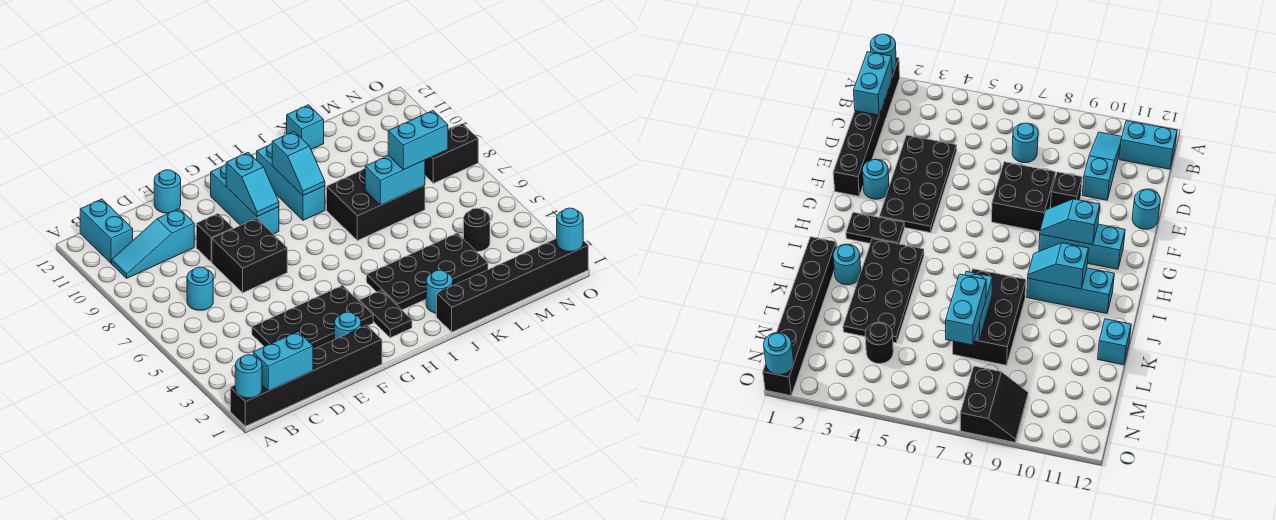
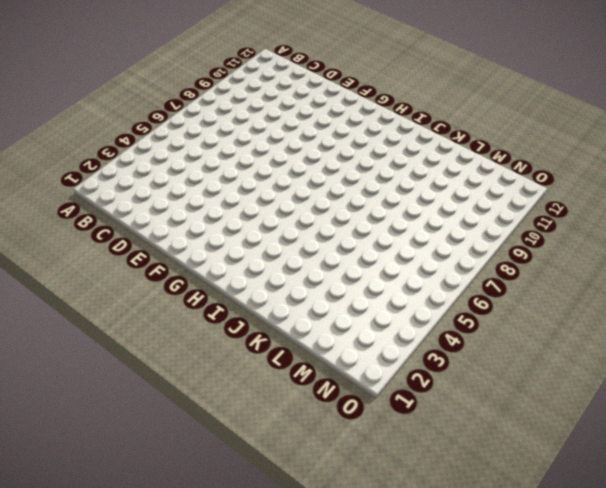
none -> black 1x6 brick [230,325,382,426]
none -> cyan 1x3 slope [112,209,194,278]
none -> cyan 1x2 brick [80,199,133,263]

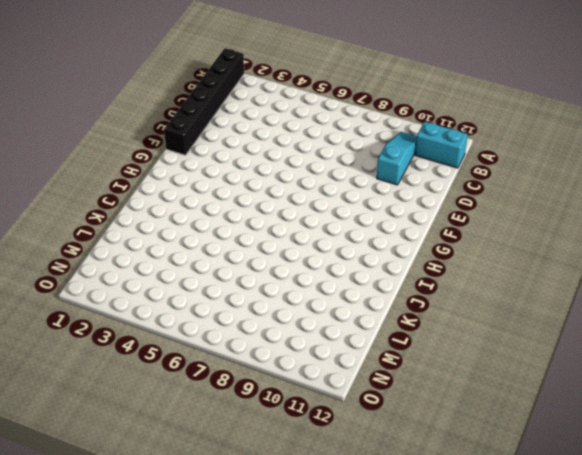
none -> cyan 1x1 round brick [187,267,213,310]
none -> black 2x4 plate [252,286,373,349]
none -> black 2x2 brick [212,218,287,293]

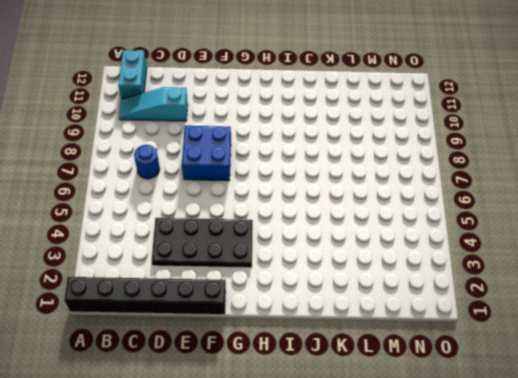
blue 1x1 round brick [134,145,160,179] -> cyan 1x1 round brick [187,267,213,310]
blue 2x2 brick [182,126,231,181] -> black 2x2 brick [212,218,287,293]
none -> black 1x1 brick [196,214,233,262]
none -> cyan 1x1 round brick [154,170,181,213]
none -> cyan 1x1 round brick [334,312,361,340]

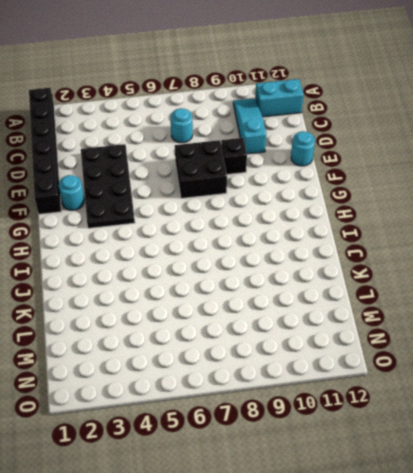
none -> cyan 1x3 brick [211,165,279,234]
none -> black 1x2 plate [359,290,412,338]
none -> black 2x4 plate [367,233,488,310]

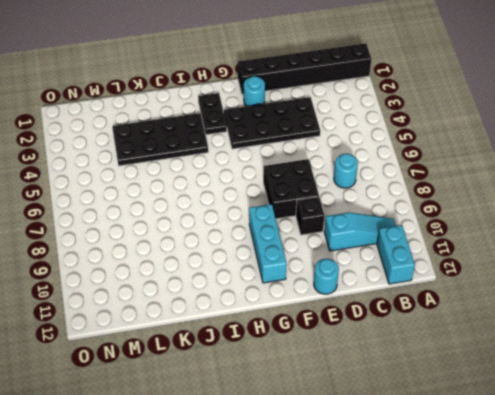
none -> cyan 1x3 brick [257,144,325,220]
none -> black 1x6 brick [437,238,588,332]
none -> cyan 1x1 round brick [426,270,453,313]

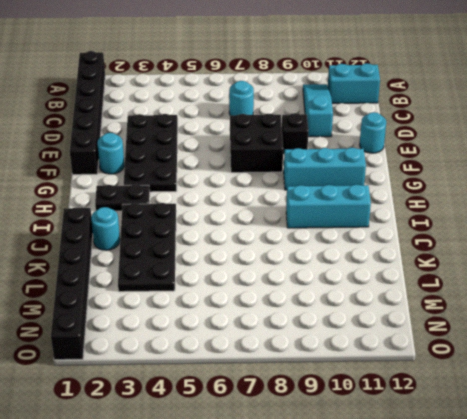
none -> black 2x3 brick [327,169,425,240]
none -> cyan 1x1 brick [287,105,324,149]
none -> black 1x1 round brick [464,208,490,252]

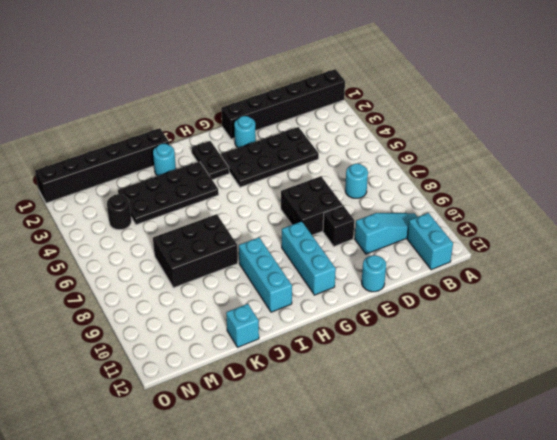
none -> black 2x2 slope [425,124,478,183]
none -> cyan 1x1 round brick [235,355,262,398]
none -> cyan 1x2 brick [253,332,313,391]

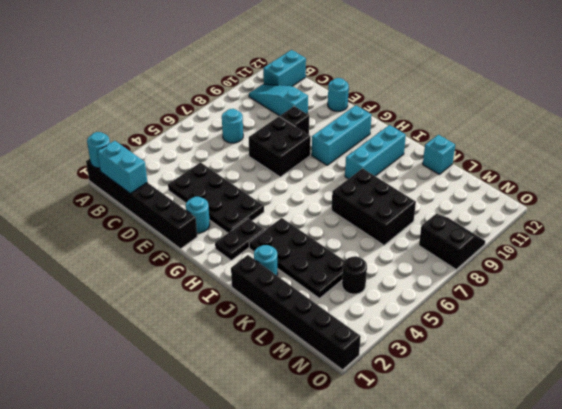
none -> cyan 1x2 slope [226,152,279,217]
none -> cyan 1x2 slope [272,132,325,196]
none -> cyan 1x2 brick [365,156,425,205]

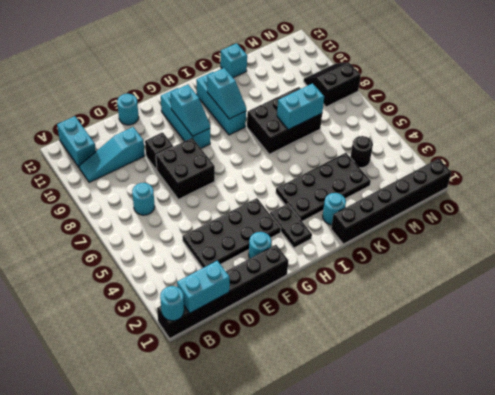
none -> cyan 1x1 round brick [557,208,583,252]
none -> cyan 1x2 brick [388,111,448,170]

